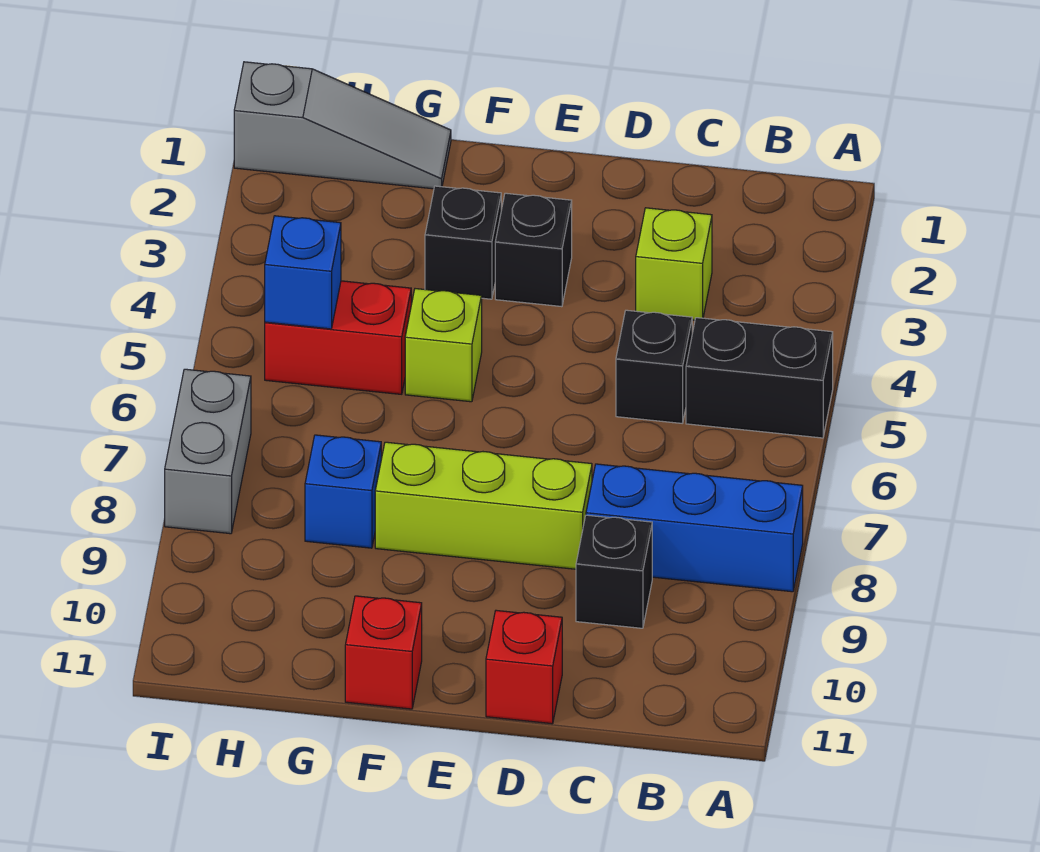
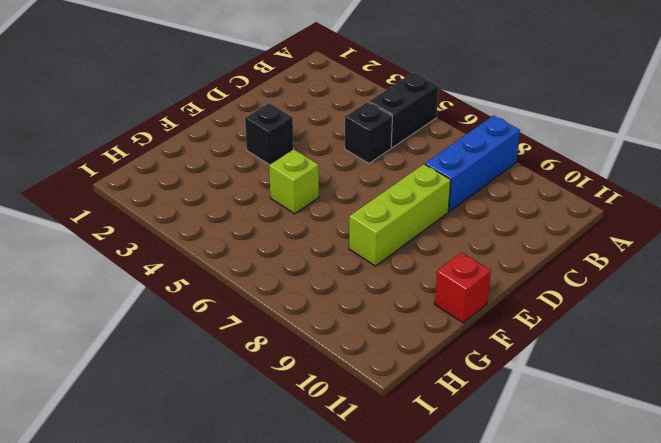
none -> lime 1x1 brick [636,208,712,320]
none -> black 1x1 brick [576,515,652,628]
none -> red 1x1 brick [486,610,562,724]

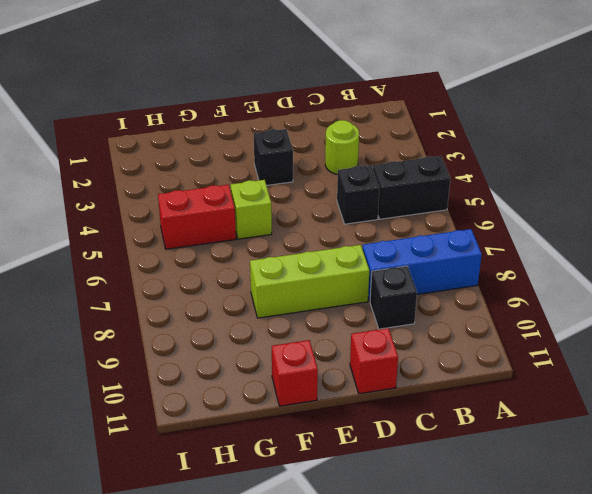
lime 1x1 round brick [325,120,359,175] -> lime 1x1 brick [636,208,712,320]
none -> black 1x1 brick [425,186,501,299]
none -> grey 1x3 slope [234,62,451,189]
none -> blue 1x1 brick [305,435,381,548]

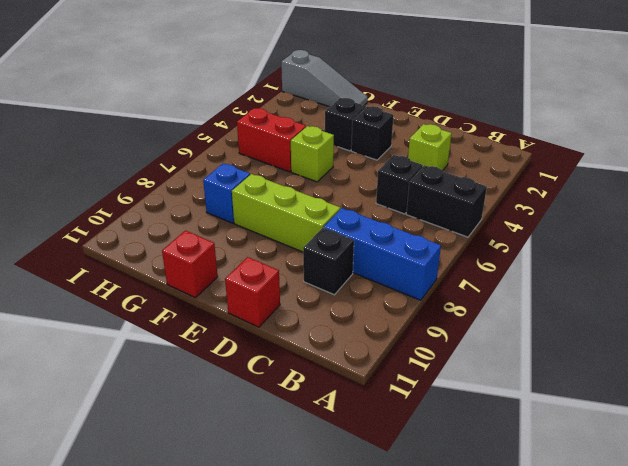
none -> grey 1x2 brick [165,369,251,534]
none -> blue 1x1 brick [265,216,341,329]

